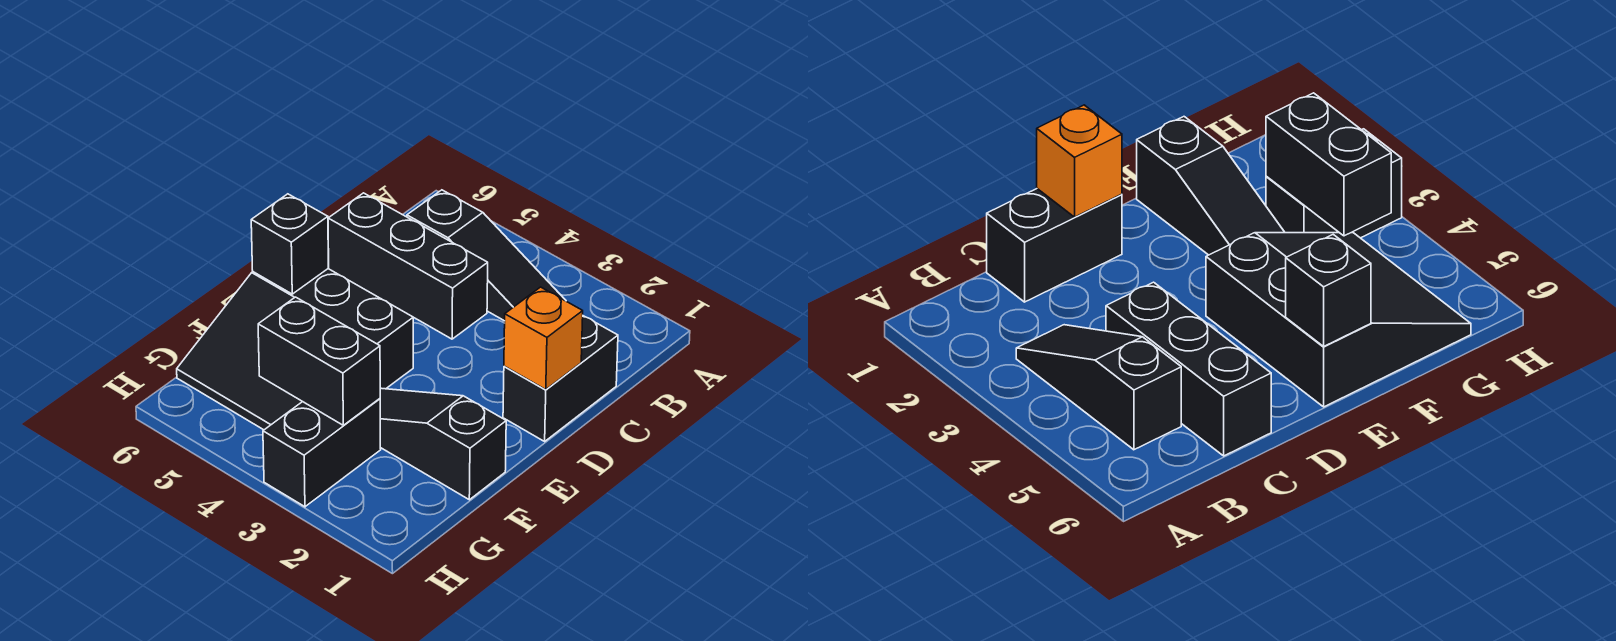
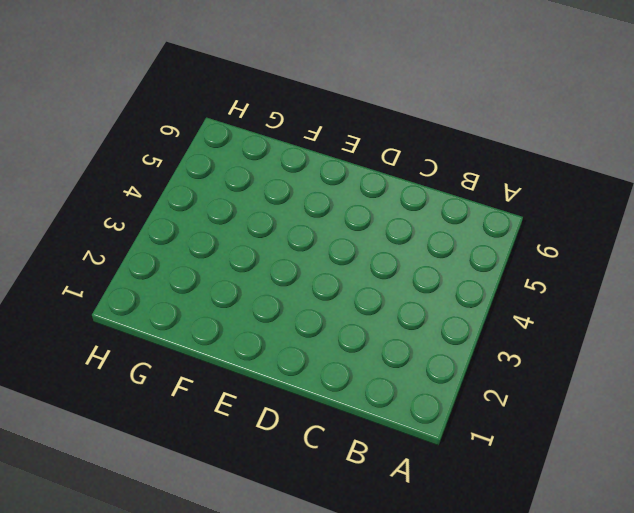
none -> black 1x3 slope [407,190,566,321]
none -> black 1x2 brick [503,316,618,441]

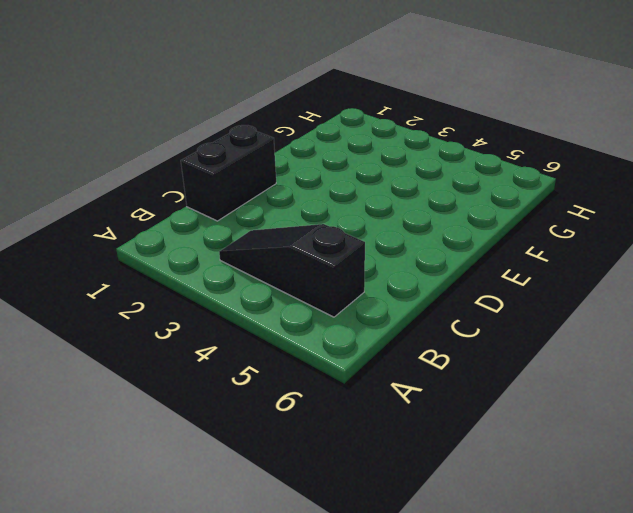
none -> black 1x3 brick [328,193,488,339]
none -> black 3x3 slope [177,269,413,430]

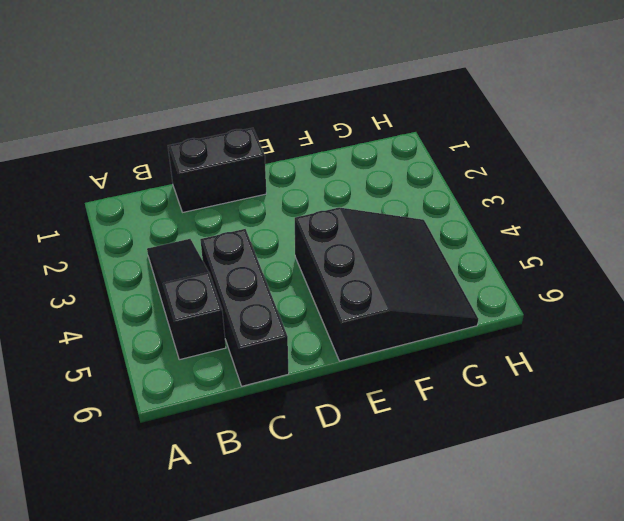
none -> black 1x3 slope [380,388,506,500]
none -> black 1x2 brick [263,399,381,507]

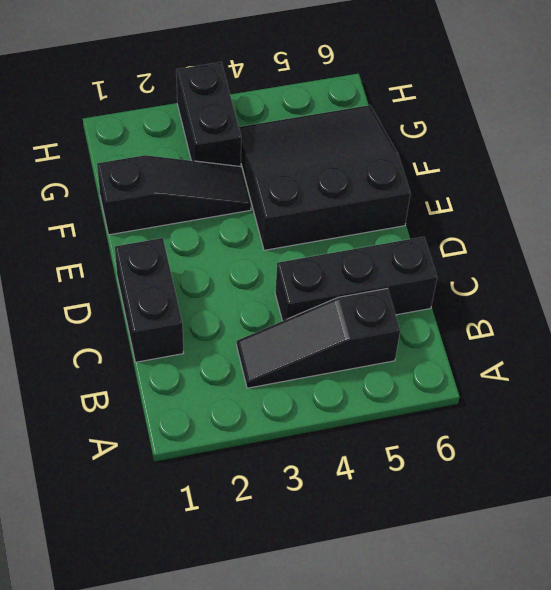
none -> orange 1x1 brick [504,287,583,390]
none -> black 1x1 brick [251,194,328,294]

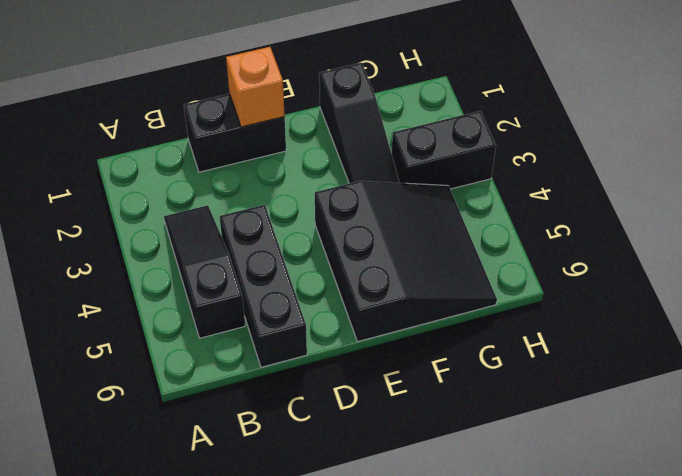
none -> black 1x1 brick [251,194,328,294]
none -> black 1x2 brick [258,297,380,425]

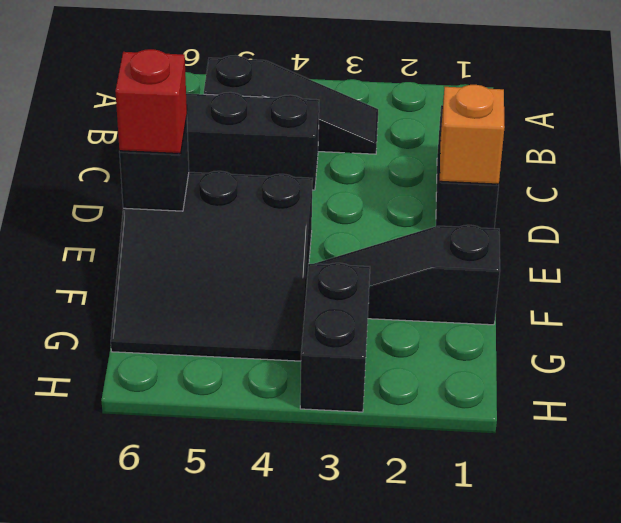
red 1x1 brick [115,49,187,154] -> none
none -> black 1x2 brick [258,297,380,425]

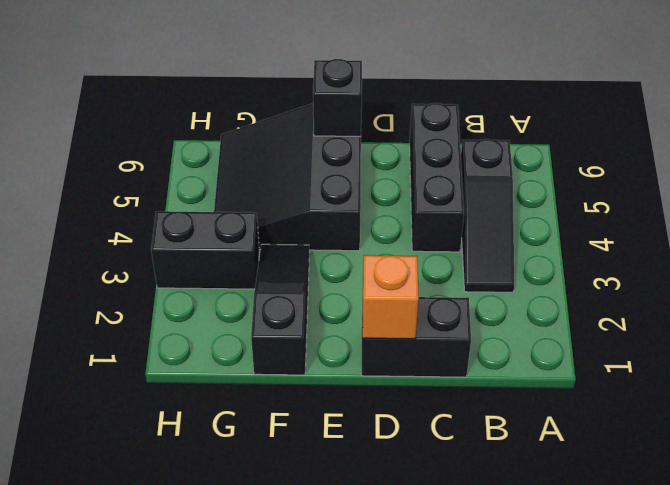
none -> black 1x2 brick [258,297,380,425]

